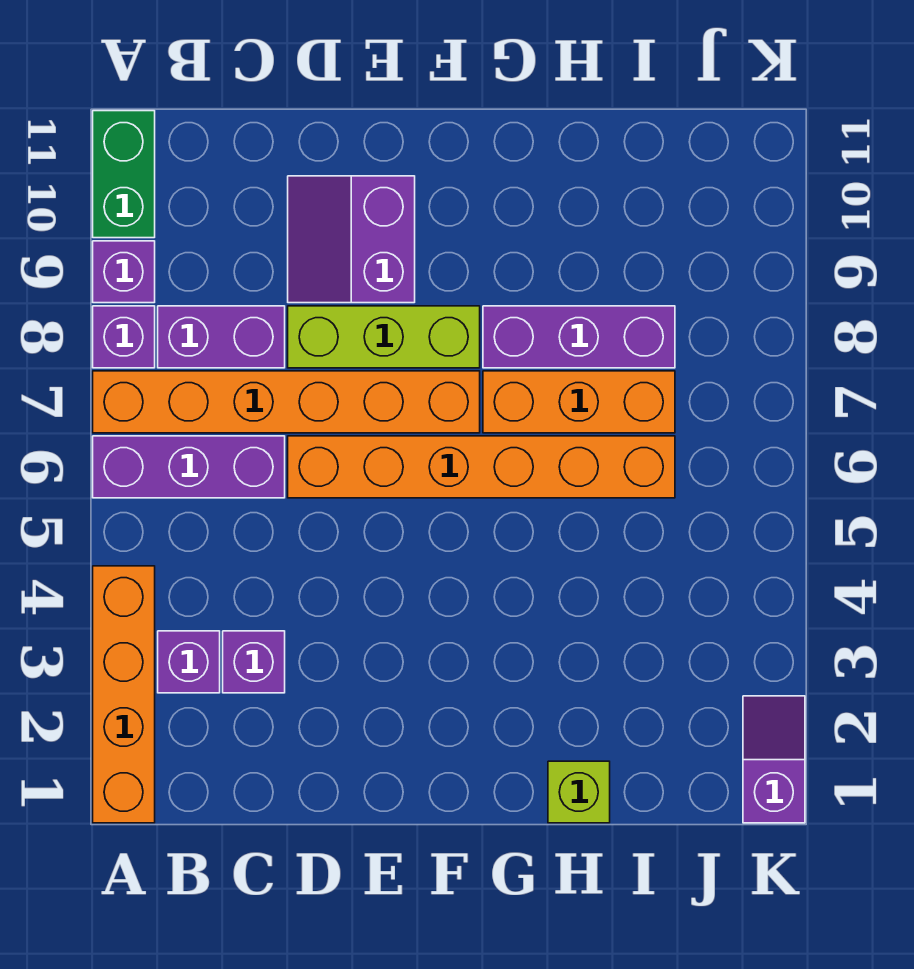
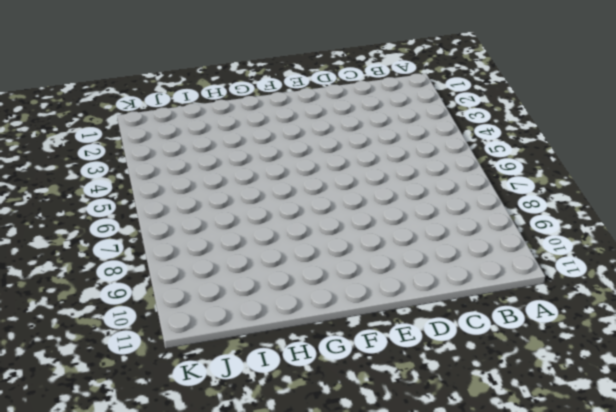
none -> orange 1x4 brick [93,566,155,823]
none -> purple 1x3 brick [93,436,285,498]
none -> orange 1x6 brick [93,371,480,433]

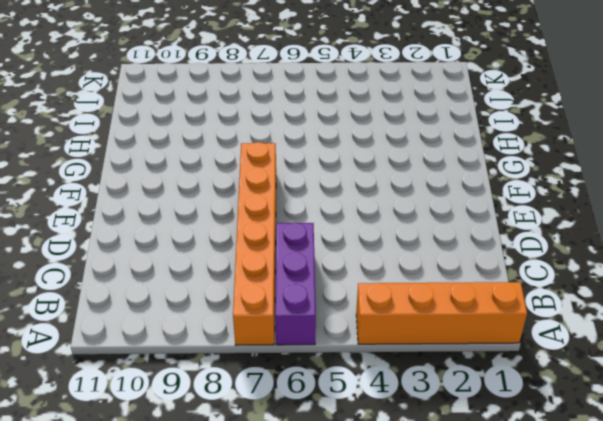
none -> purple 1x1 brick [93,306,155,368]
none -> purple 1x1 brick [93,241,155,303]
none -> green 1x2 brick [93,111,155,238]

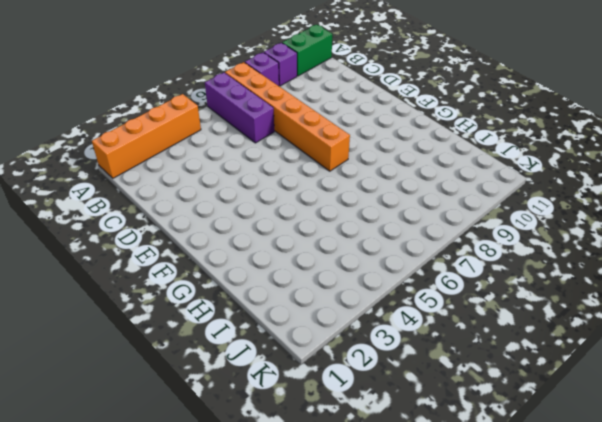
none -> purple 1x1 brick [158,631,220,693]
none -> purple 1x2 brick [158,306,285,368]
none -> purple 1x1 brick [223,631,285,693]

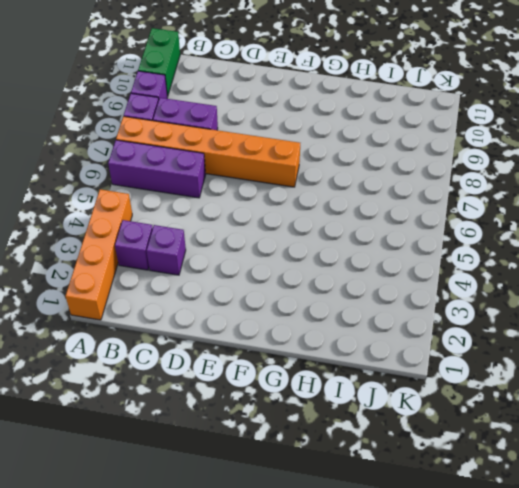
none -> orange 1x6 brick [288,436,675,498]
none -> lime 1x3 brick [288,306,480,368]
none -> purple 2x2 slope [288,176,415,303]

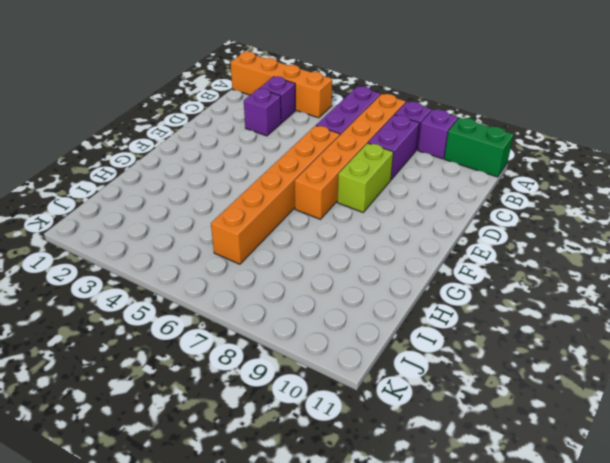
lime 1x2 brick [337,143,393,212] -> lime 1x3 brick [288,306,480,368]
none -> purple 2x2 slope [288,176,415,303]
none -> orange 1x3 brick [483,371,675,433]
none -> purple 1x3 brick [483,306,675,368]

